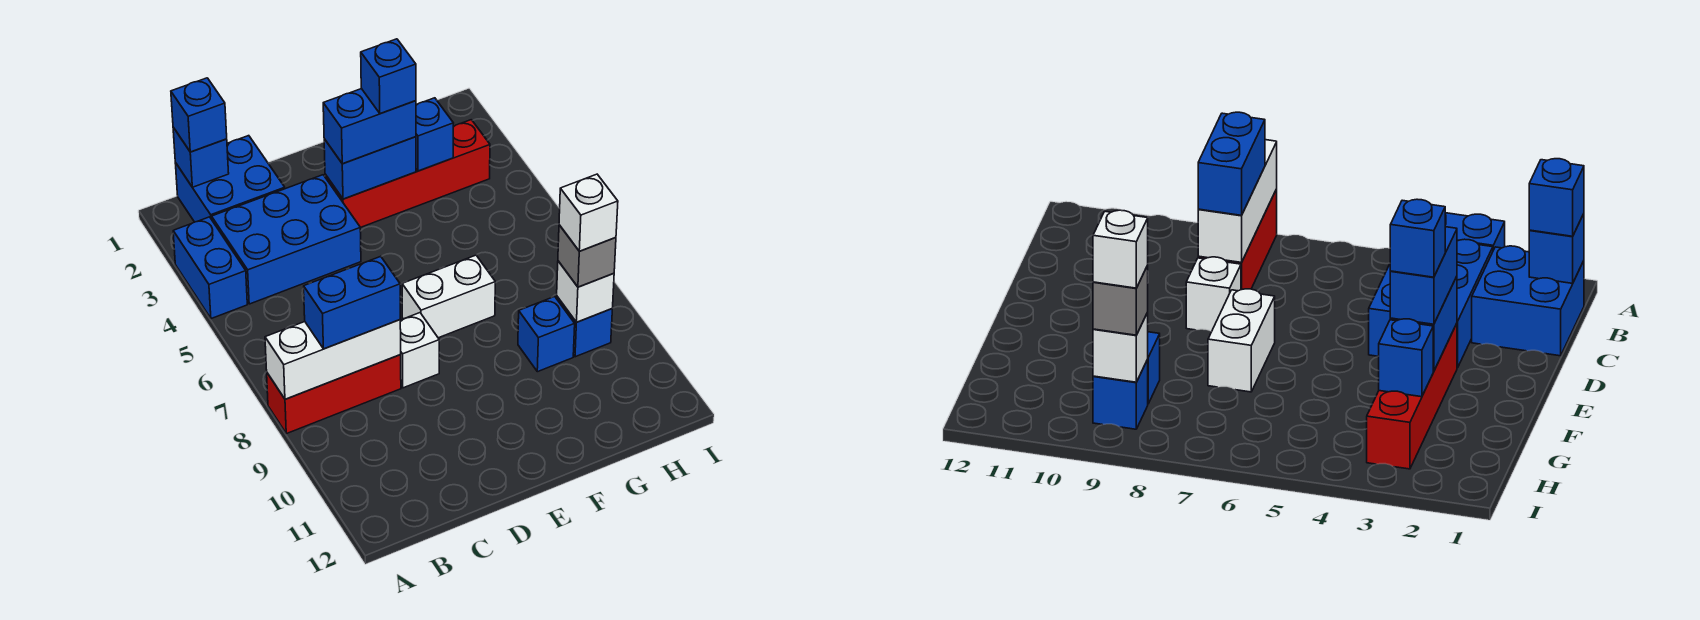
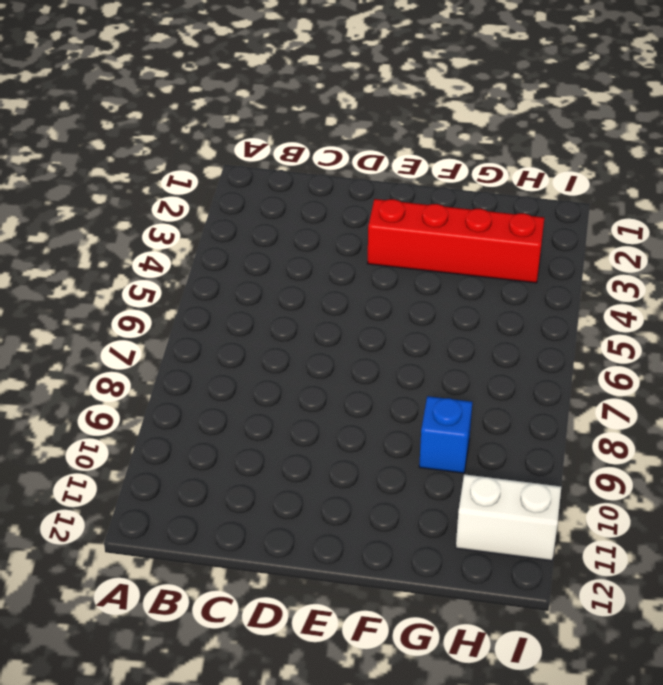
white 1x2 brick [456,474,561,561] -> white 1x2 brick moved to [402,255,495,338]
none -> blue 1x2 brick [173,217,247,319]
none -> red 1x3 brick [267,355,401,434]
none -> blue 2x2 brick [175,136,285,222]

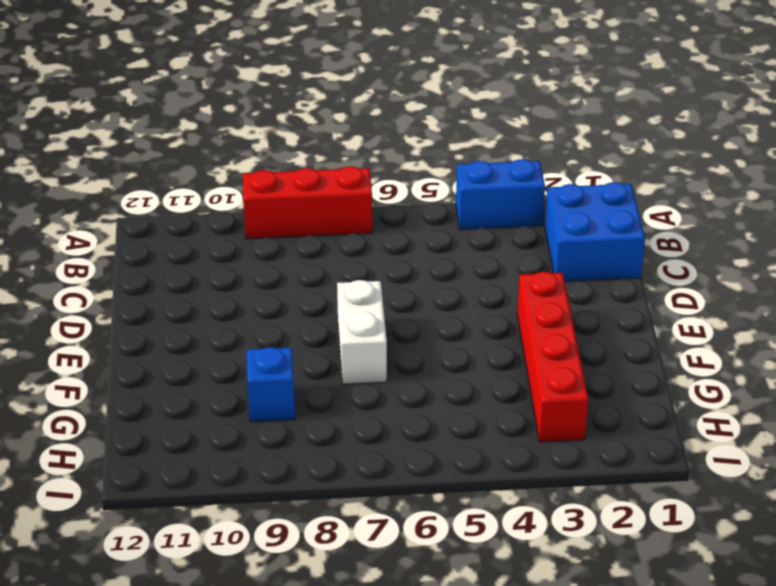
red 1x3 brick [243,166,372,239] -> red 1x3 brick turned to [267,355,401,434]
none -> blue 2x3 brick [212,175,361,304]
none -> white 1x1 brick [400,313,439,388]
none -> blue 1x1 brick [557,297,612,357]

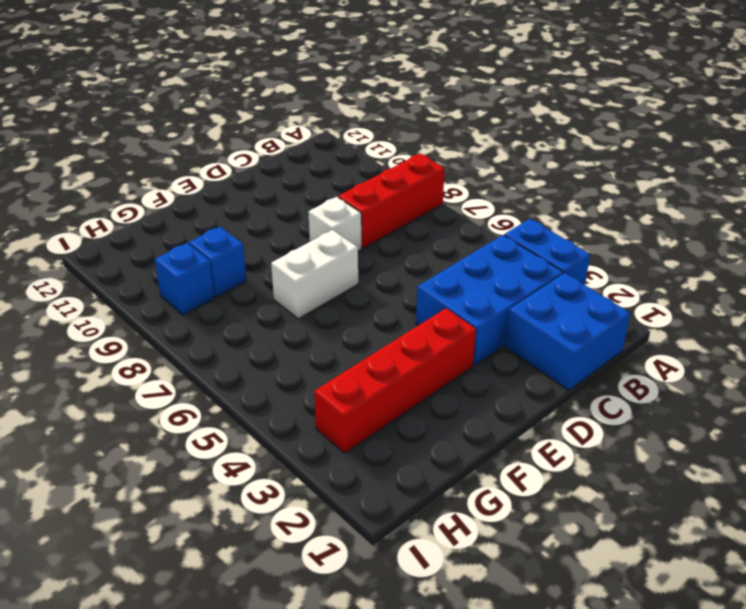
none -> white 1x3 brick [265,320,401,399]
none -> blue 1x1 brick [173,128,229,187]
none -> blue 1x2 brick [324,137,416,199]

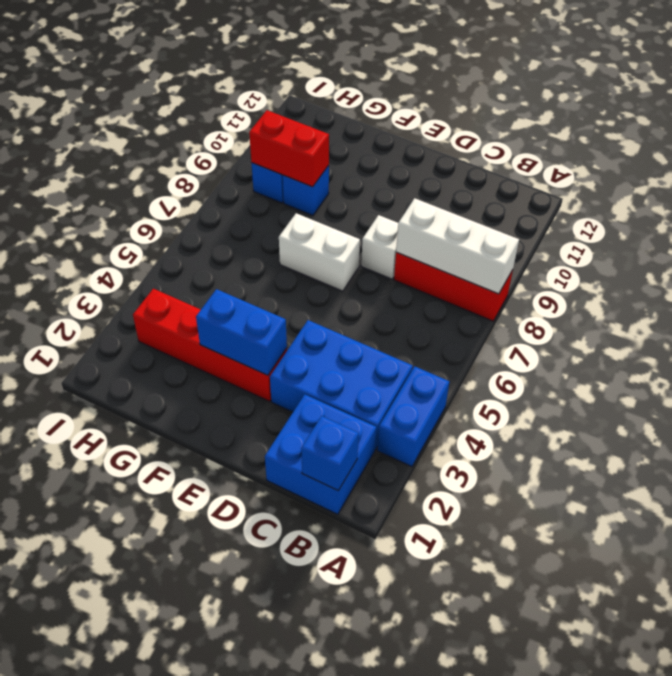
red 1x2 brick [249,110,329,187] -> white 1x1 brick [557,261,614,322]
none -> blue 1x1 brick [416,98,453,171]
none -> blue 1x1 brick [171,78,227,152]
none -> blue 1x2 brick [304,256,400,349]

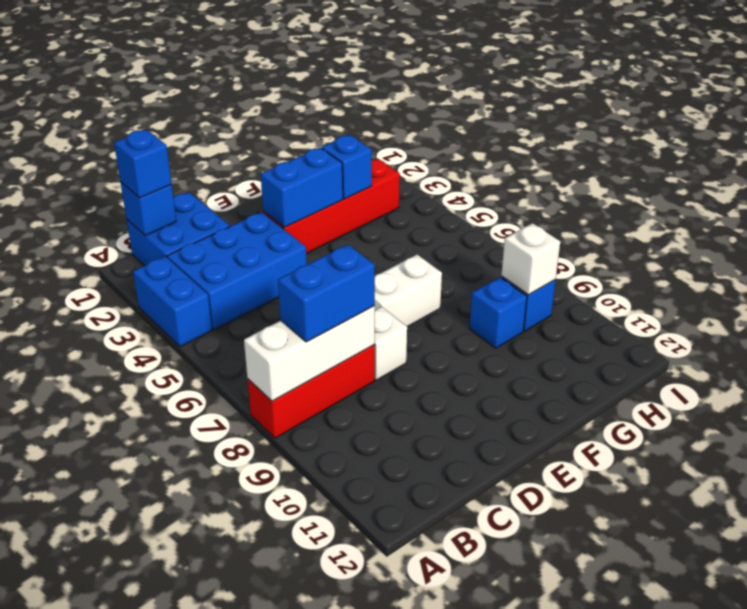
none -> blue 1x2 brick [323,89,416,164]
none -> grey 1x1 brick [558,225,616,287]
none -> blue 1x1 brick [361,39,416,113]

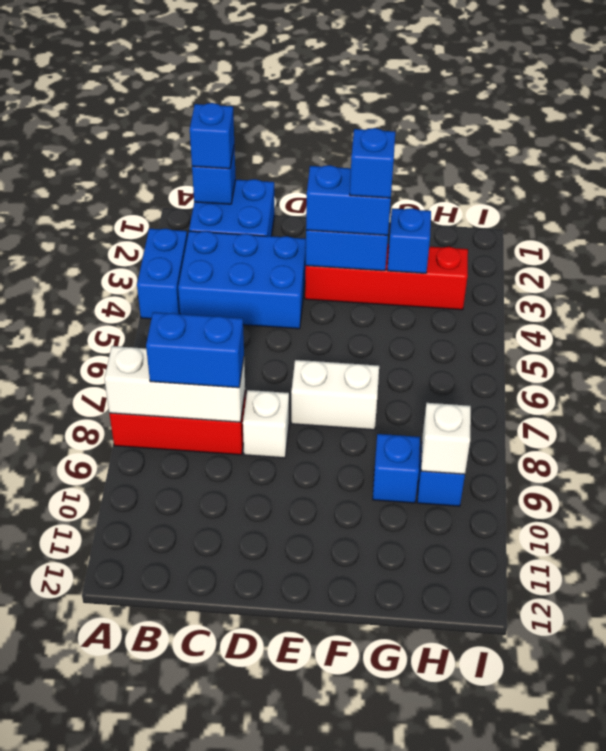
none -> grey 1x1 brick [558,225,616,287]
none -> white 1x1 brick [559,174,618,251]

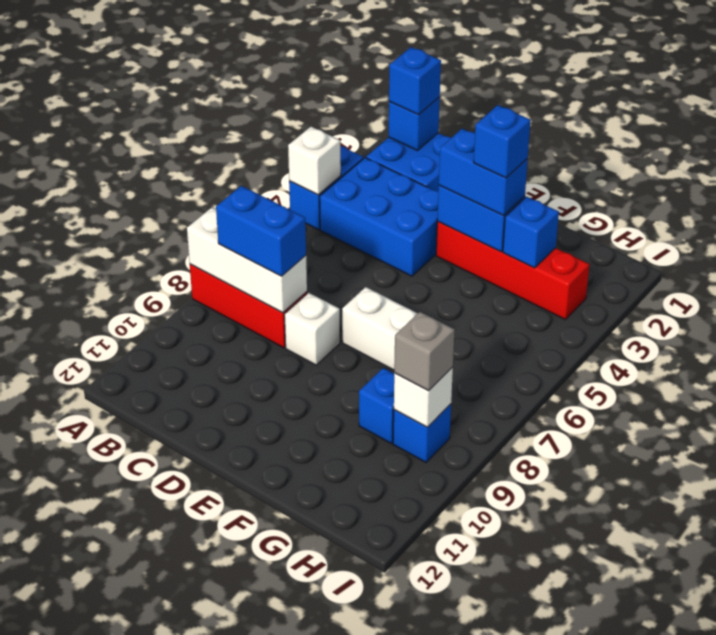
white 1x1 brick [288,127,341,195] -> white 1x1 brick moved to [559,174,618,251]

